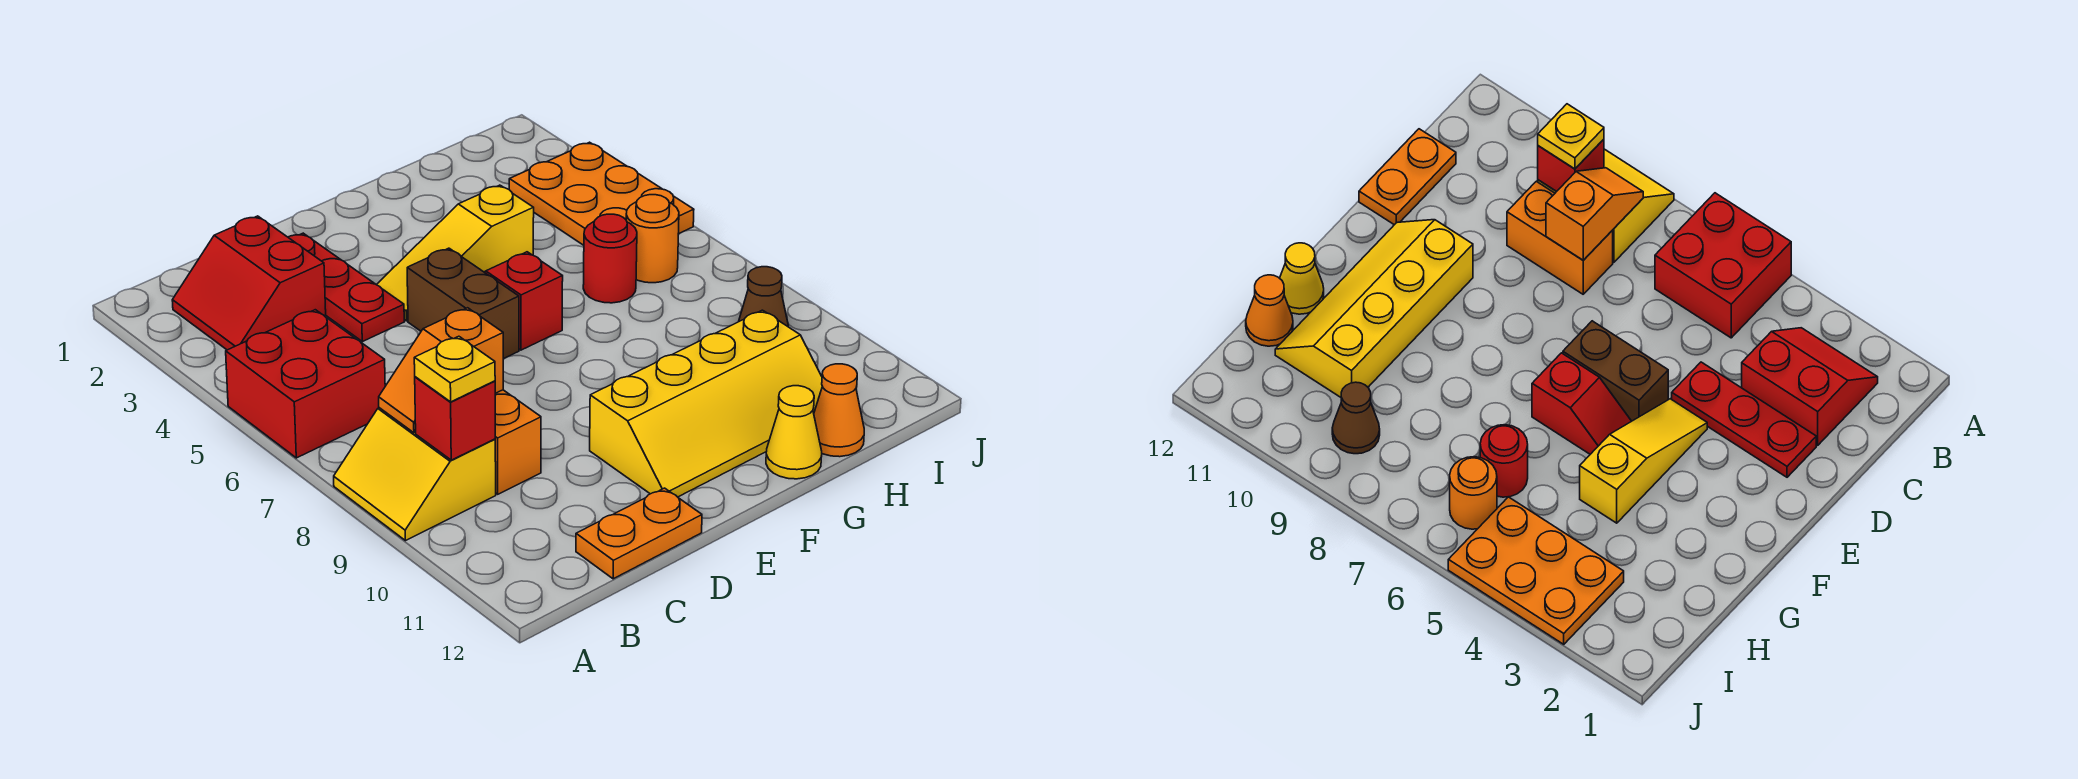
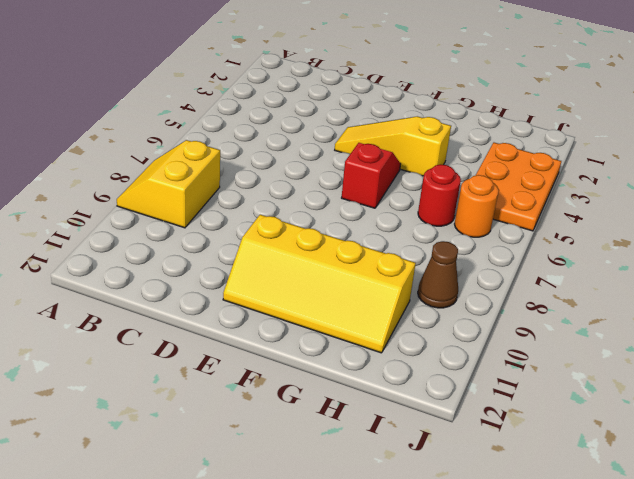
none -> red 2x2 brick [226,310,385,458]
none -> red 2x2 slope [172,216,326,350]
none -> orange 1x2 brick [495,390,541,494]

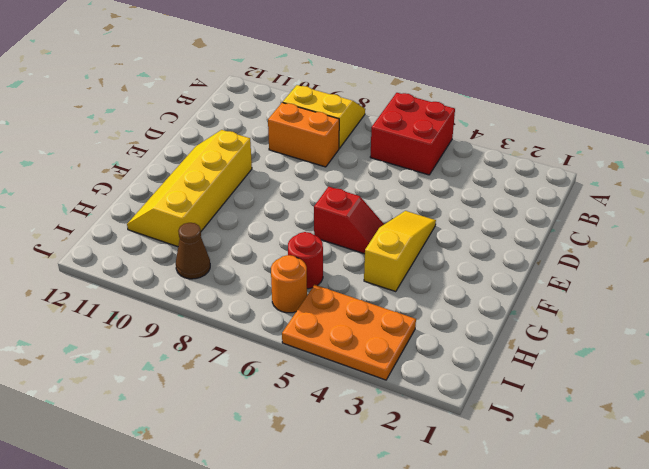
none -> red 2x2 slope [172,216,326,350]
none -> orange 1x2 plate [576,488,702,579]
none -> red 1x3 plate [288,233,404,342]

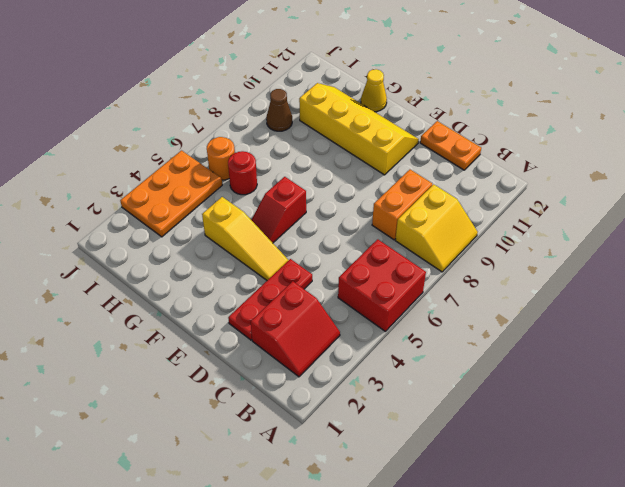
none -> brown 1x2 brick [407,248,519,359]
none -> orange 1x1 cone [814,364,864,457]
none -> orange 1x2 slope [379,308,503,433]

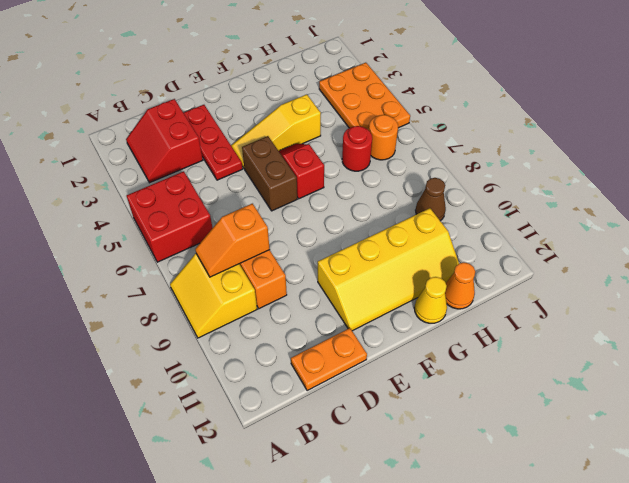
none -> red 1x1 brick [415,377,495,460]
none -> yellow 1x1 plate [414,336,495,402]

